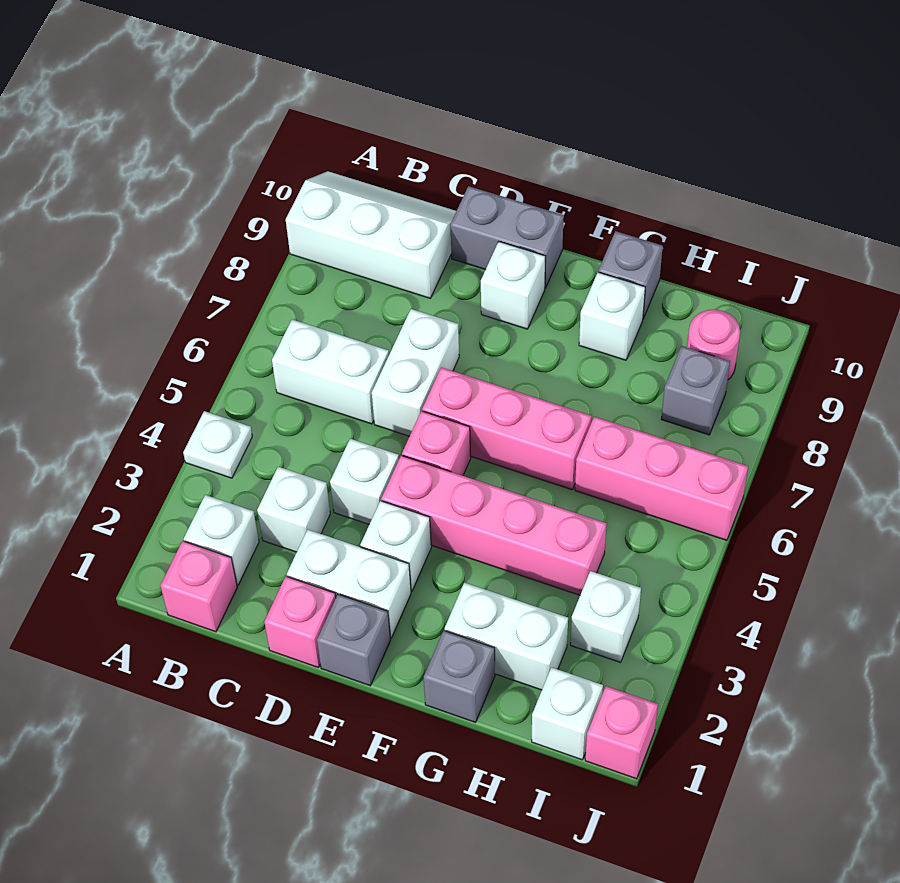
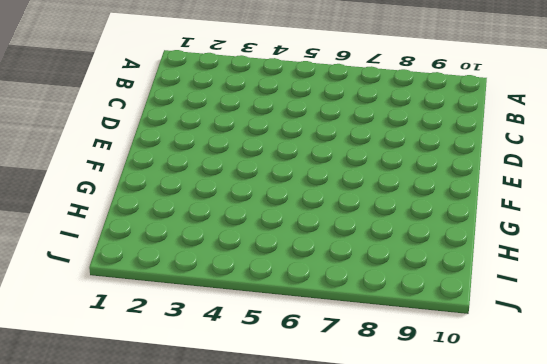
none -> white 1x1 plate [183,411,252,478]
none -> white 2x3 slope [286,171,456,298]
none -> pink 1x1 brick [160,541,237,632]

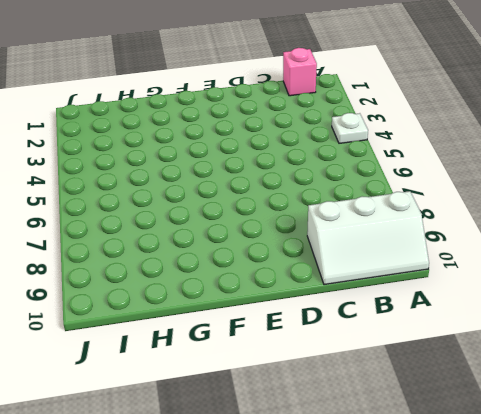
none -> white 1x1 brick [184,495,259,585]
none -> white 1x2 brick [272,320,389,424]
none -> white 1x1 brick [257,467,330,552]

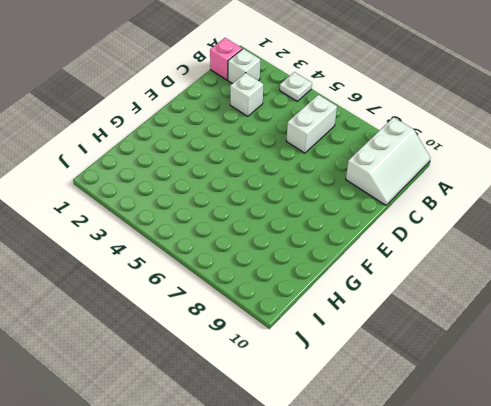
none -> pink 1x1 brick [264,576,336,668]
none -> white 1x2 brick [287,530,411,638]
none -> white 1x1 brick [330,439,399,524]

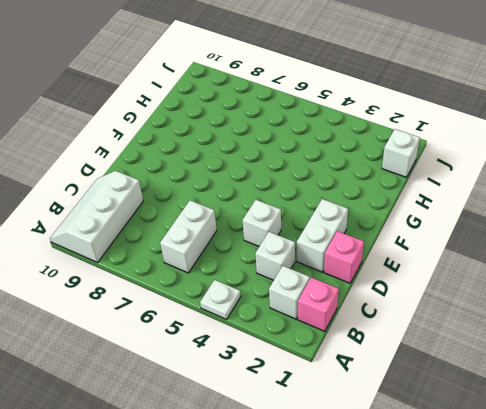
none -> white 1x2 brick [372,309,459,436]
none -> grey 1x2 brick [450,186,564,288]
none -> grey 1x1 brick [317,594,391,686]

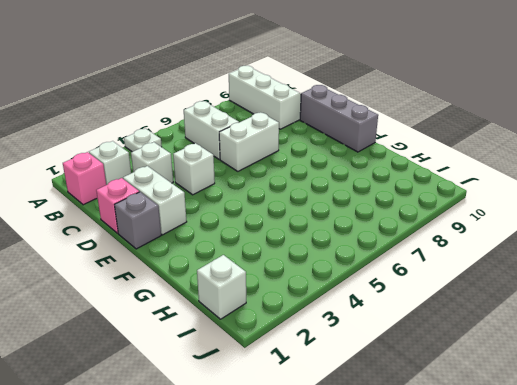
grey 1x3 brick [300,85,378,152] -> grey 1x2 brick [450,186,564,288]
none -> white 1x1 brick [360,501,431,591]
none -> pink 1x4 brick [381,456,607,595]
none -> pink 1x1 brick [402,411,471,476]

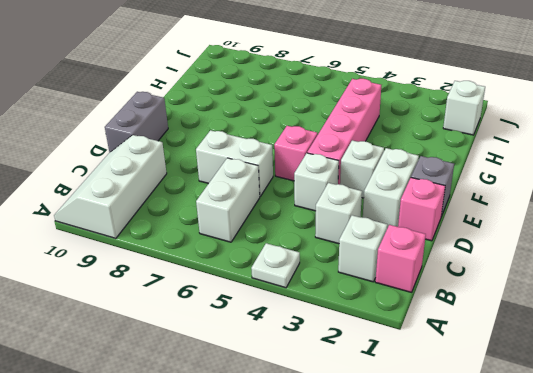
none -> pink 1x3 brick [422,367,592,490]
none -> white 1x1 brick [481,242,546,329]
none -> grey 1x1 brick [424,631,495,722]

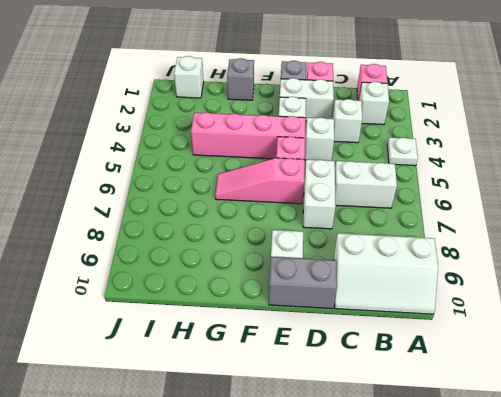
pink 1x3 slope [215,158,305,204] -> pink 1x3 brick [422,367,592,490]
none -> white 1x2 brick [445,583,568,690]
none -> white 1x1 brick [579,272,645,360]
none -> grey 1x1 brick [598,231,663,319]

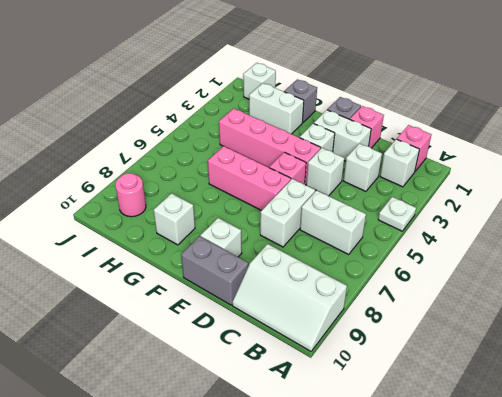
none -> grey 1x1 brick [598,231,663,319]
none -> pink 1x3 brick [575,417,748,540]
none -> white 1x1 brick [570,571,641,662]

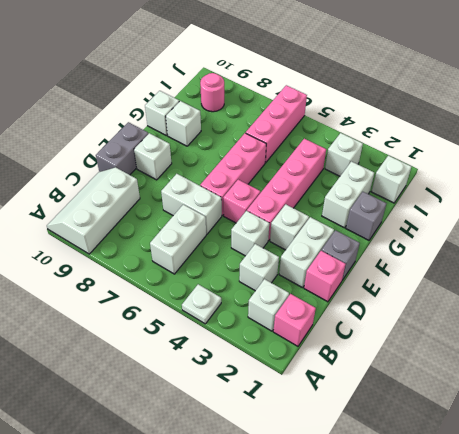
white 1x1 brick [145,91,179,136] -> grey 1x1 brick [598,231,663,319]
none -> grey 1x1 brick [661,346,730,435]
none -> pink 1x1 brick [585,686,658,779]

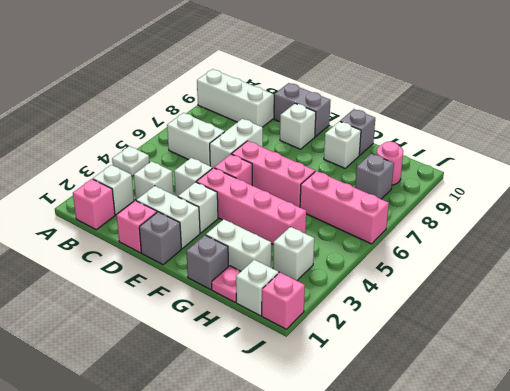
pink 1x1 plate [212,266,241,302] -> none

